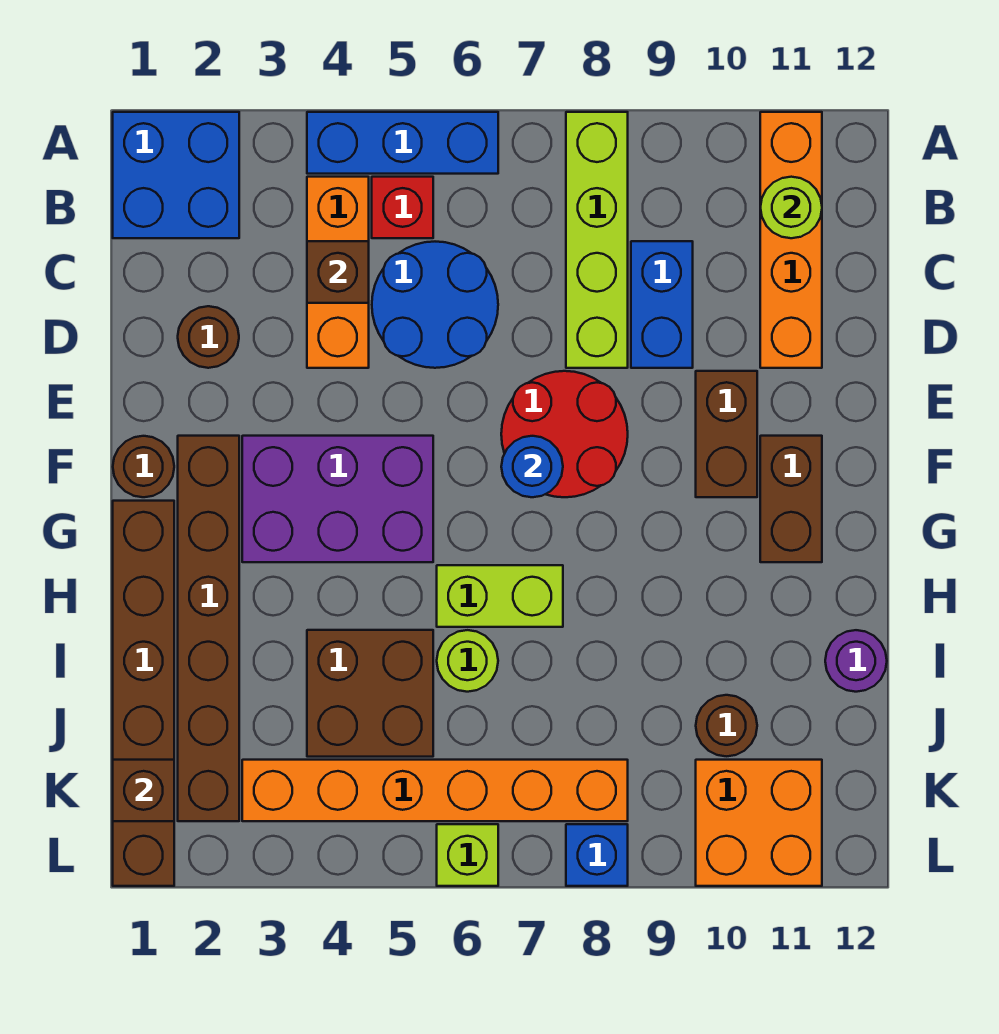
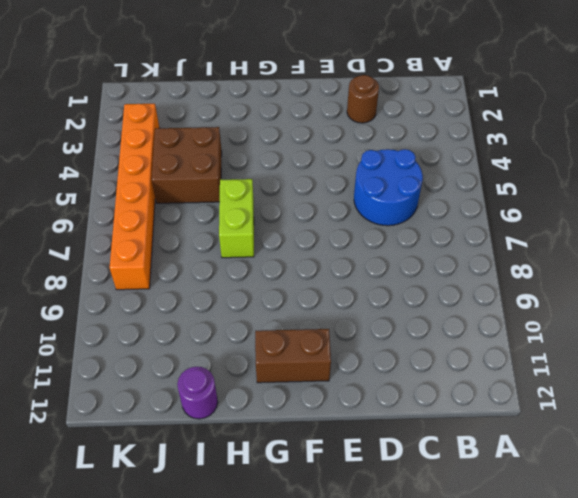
none -> blue 2x2 brick [113,112,239,238]
none -> blue 1x3 brick [307,112,498,174]
none -> lime 1x4 brick [566,112,628,368]

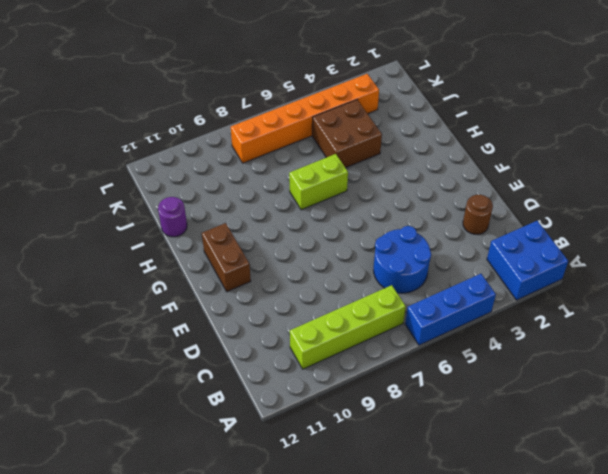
lime 1x4 brick [290,285,406,369] -> lime 1x4 brick turned to [566,112,628,368]
none -> orange 1x4 brick [760,112,822,368]
none -> orange 1x3 brick [307,177,369,368]
none -> red 1x1 brick [372,177,433,238]

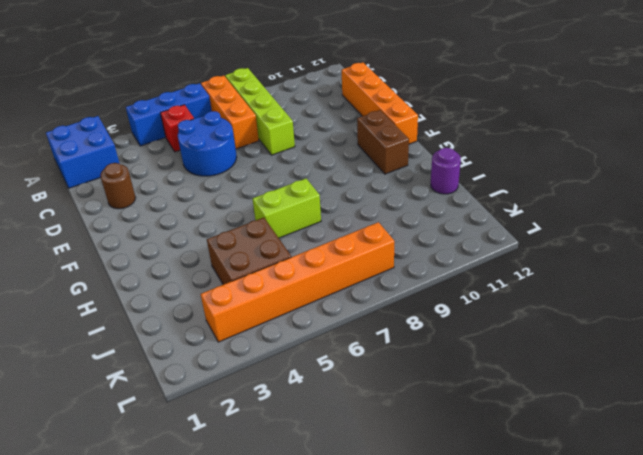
orange 1x3 brick [201,76,259,149] -> orange 1x3 brick moved to [307,177,369,368]
orange 1x4 brick [342,63,418,144] -> orange 1x4 brick moved to [760,112,822,368]
none -> blue 1x2 brick [631,241,693,368]
none -> red 2x2 round brick [501,371,628,497]
none -> brown 1x2 brick [696,371,757,497]

